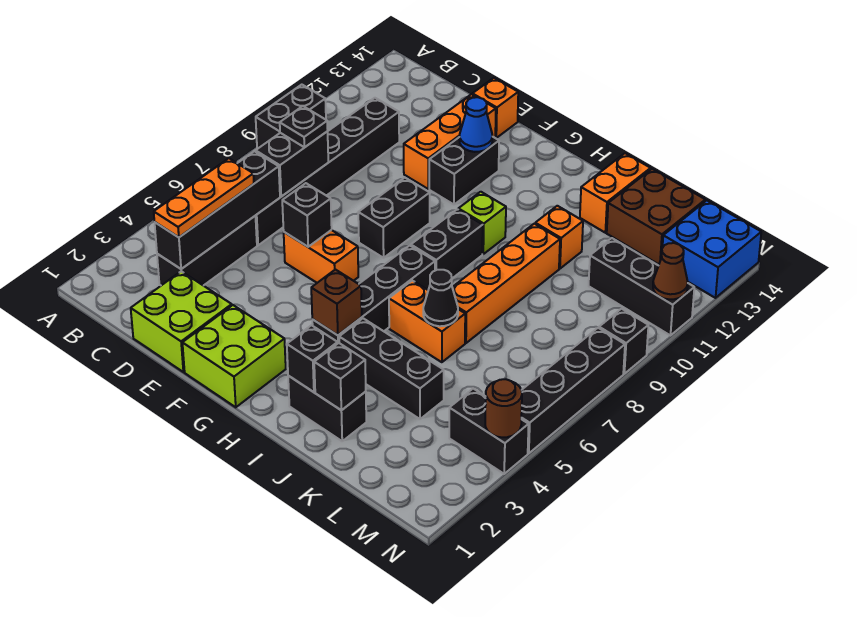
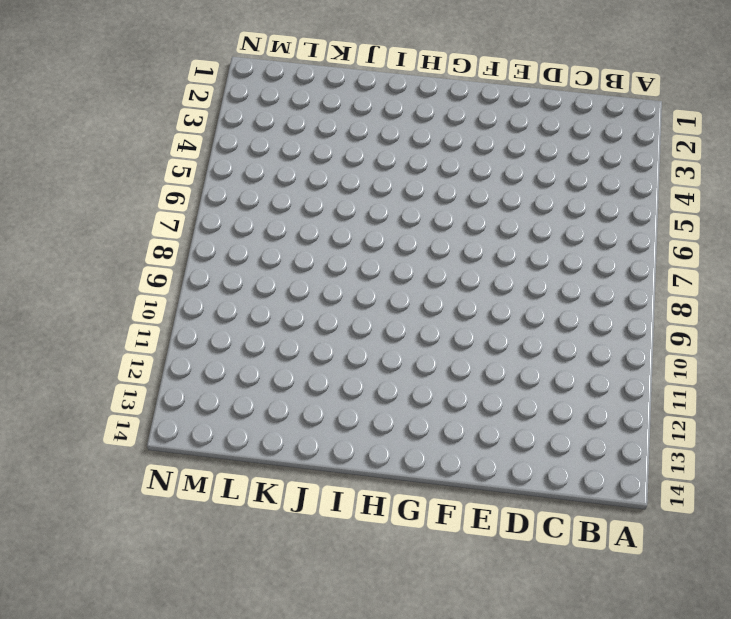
none -> black 1x2 brick [256,85,326,148]
none -> black 1x3 brick [157,216,257,286]
none -> black 1x6 brick [255,98,399,245]
none -> lime 2x2 brick [131,271,232,372]

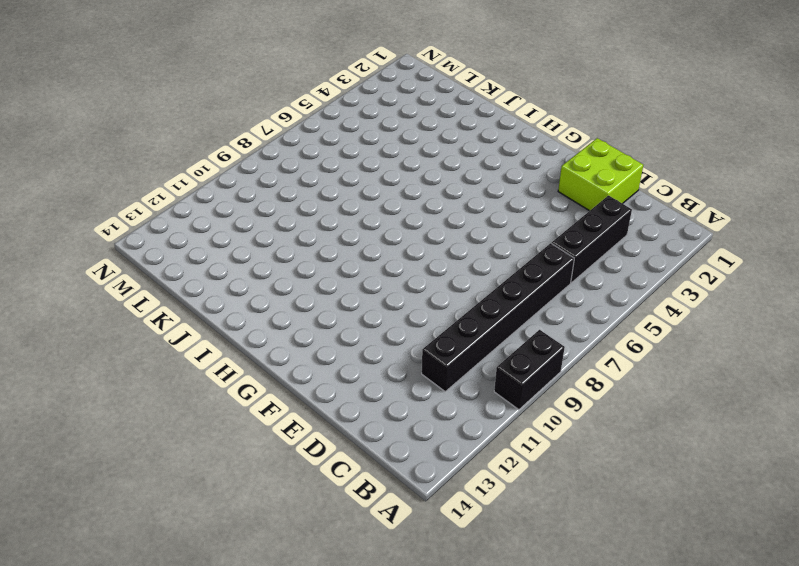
none -> orange 1x2 brick [284,230,358,283]
none -> orange 1x3 brick [404,94,496,189]
none -> orange 1x1 brick [472,78,518,138]
none -> lime 2x2 brick [182,305,286,407]

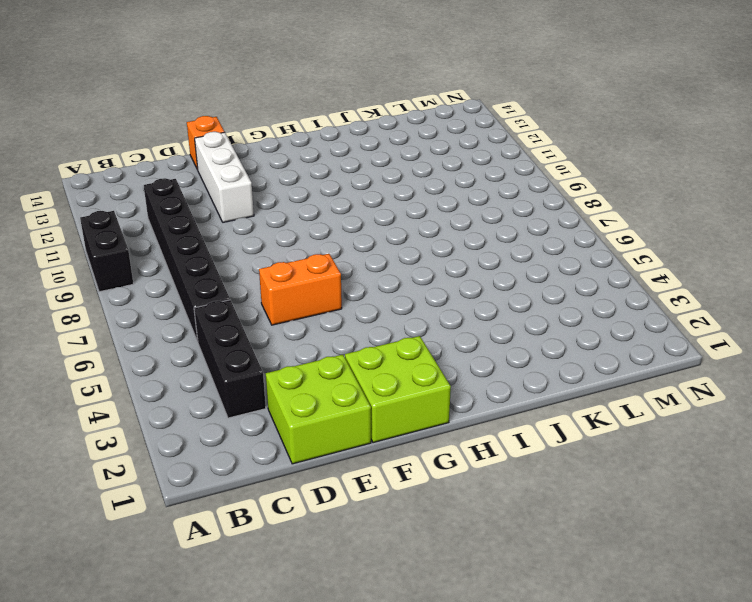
white 1x3 brick [195,132,254,222] -> orange 1x3 brick [404,94,496,189]
none -> black 1x2 brick [358,178,430,258]
none -> black 1x2 brick [429,137,499,204]
none -> black 1x4 brick [312,245,435,343]
none -> black 1x2 brick [411,209,483,278]

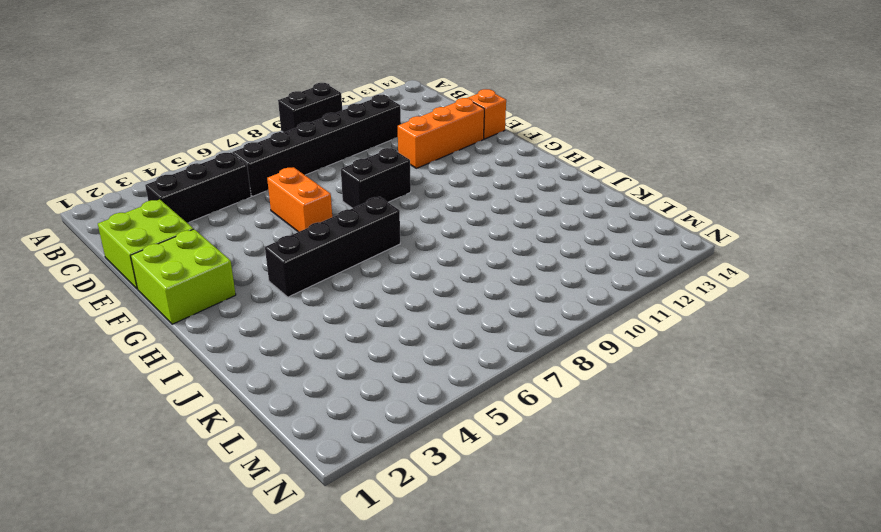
none -> black 1x2 brick [429,137,499,204]
none -> black 1x2 brick [411,209,483,278]
none -> lime 1x1 brick [458,192,506,254]
none -> black 1x2 brick [288,376,366,441]

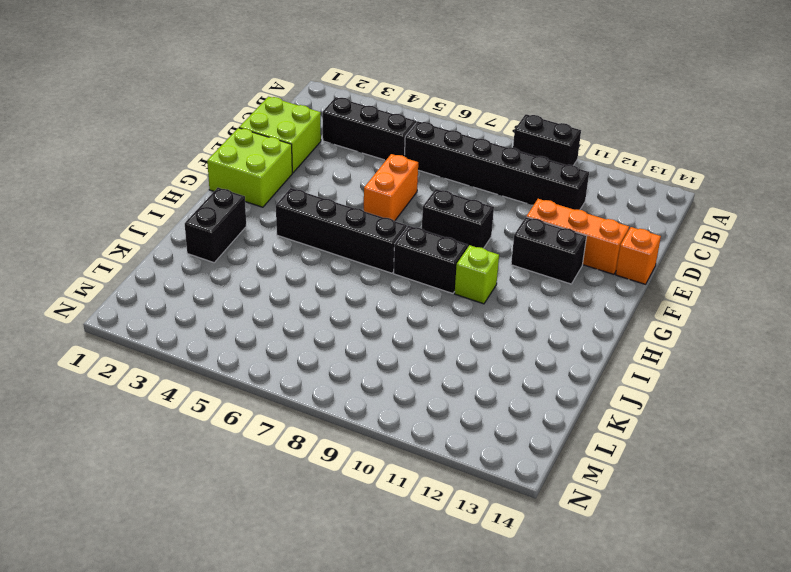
none -> black 1x3 brick [339,318,444,419]
none -> orange 1x2 brick [389,281,465,362]
none -> orange 1x4 brick [452,224,560,343]
none -> orange 1x1 brick [535,206,583,269]

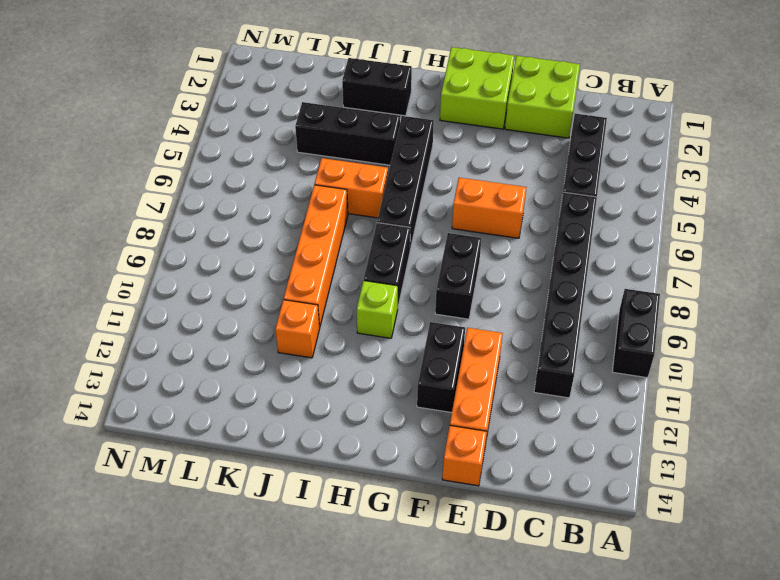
none -> orange 1x2 brick [580,153,651,233]
none -> brown 2x2 brick [607,169,705,264]
none -> black 1x3 brick [589,238,694,335]
none -> black 1x2 brick [449,389,529,474]

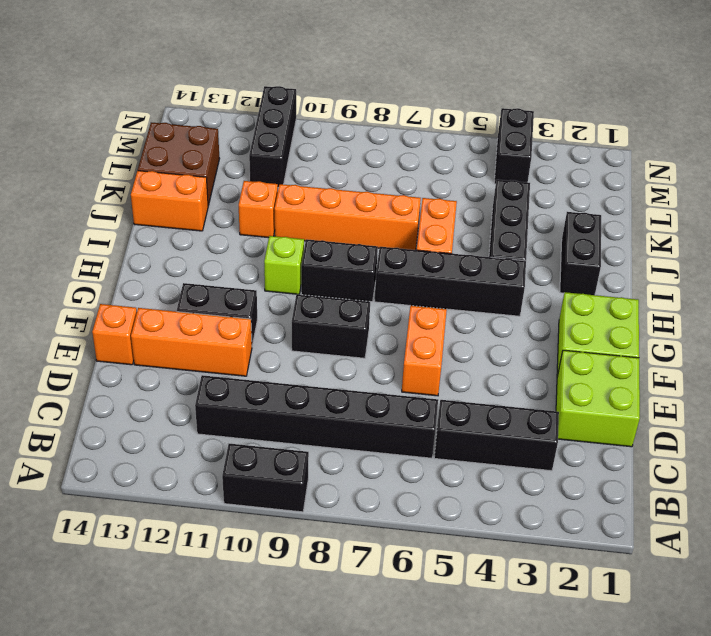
none -> blue 2x2 brick [662,200,761,298]
none -> black 1x4 brick [521,328,625,453]
none -> black 1x1 brick [599,309,648,374]
none -> black 1x4 brick [155,151,280,269]

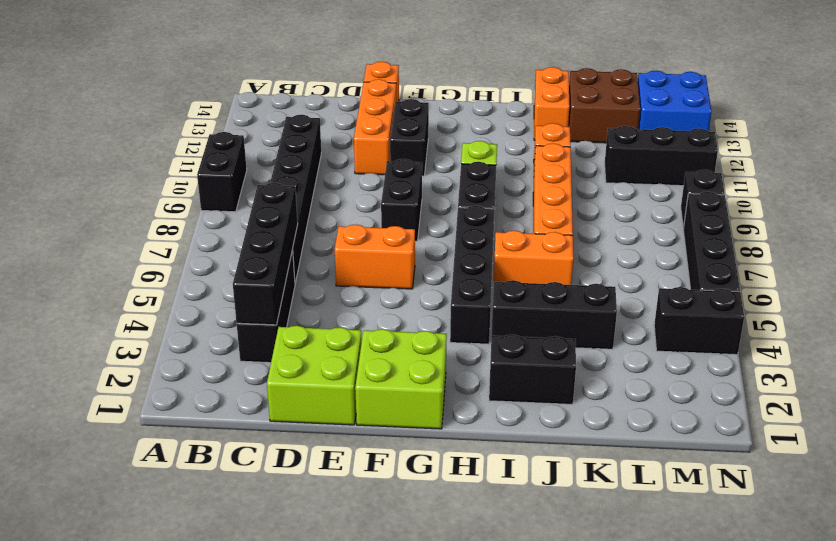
none -> black 1x2 brick [256,131,328,197]
none -> black 1x1 brick [282,183,332,247]
none -> blue 1x1 cone [459,97,492,152]
none -> brown 1x1 brick [311,270,362,335]

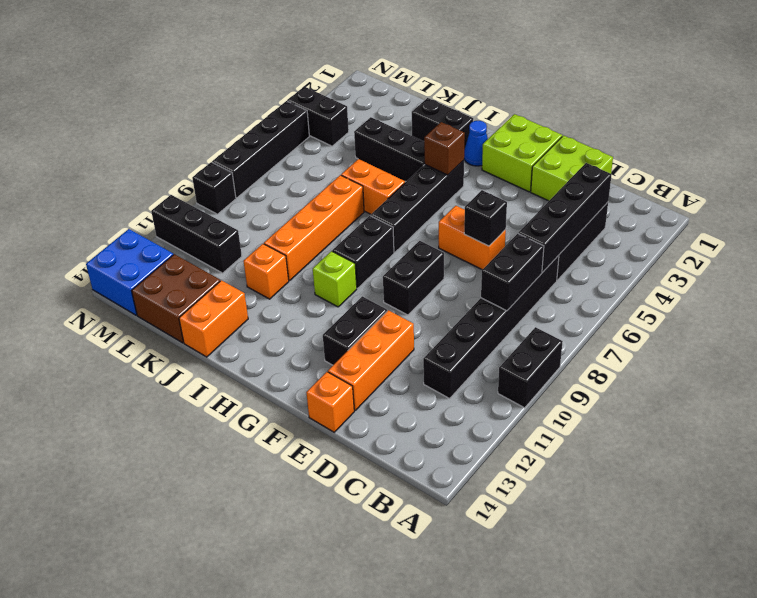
blue 1x1 cone [464,121,488,166] -> blue 1x1 cone moved to [459,97,492,152]
none -> black 1x1 brick [287,325,338,392]
none -> black 1x1 brick [314,343,366,410]
none -> black 1x1 cone [423,270,458,326]
none -> brown 1x1 round brick [485,379,522,437]

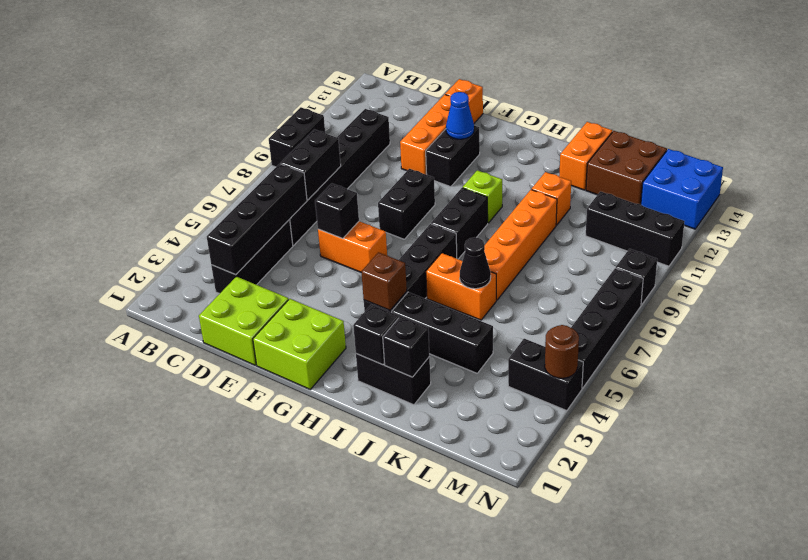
none -> brown 1x1 cone [653,243,688,299]
none -> orange 1x3 plate [154,158,254,237]
none -> black 1x1 plate [280,106,328,147]

